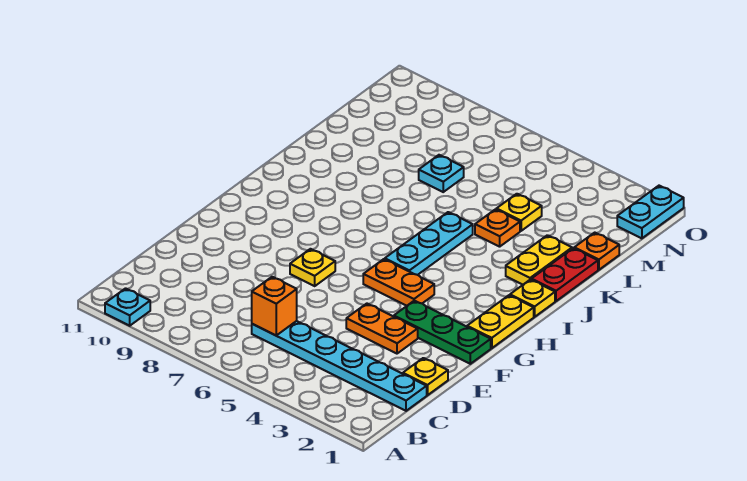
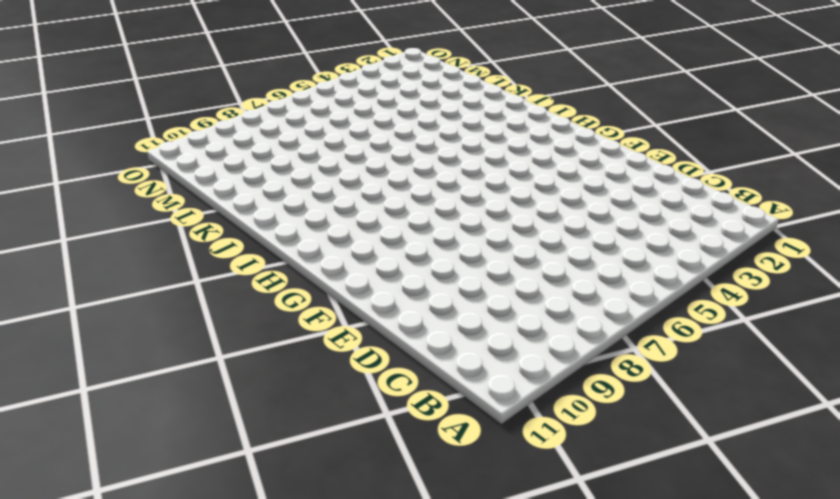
none -> cyan 1x1 plate [105,288,150,326]
none -> cyan 1x6 plate [252,321,427,411]
none -> yellow 1x1 plate [403,358,448,395]

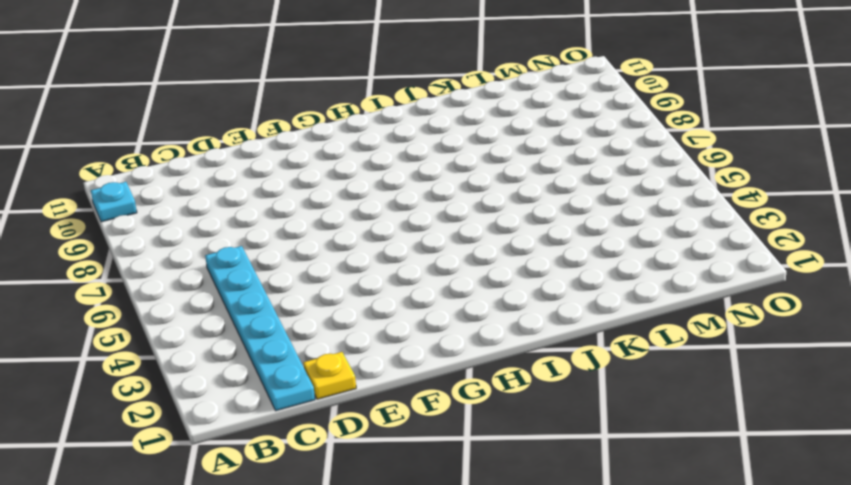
none -> orange 1x2 plate [346,304,418,354]
none -> green 1x3 plate [394,301,491,364]
none -> yellow 1x1 plate [290,249,335,286]

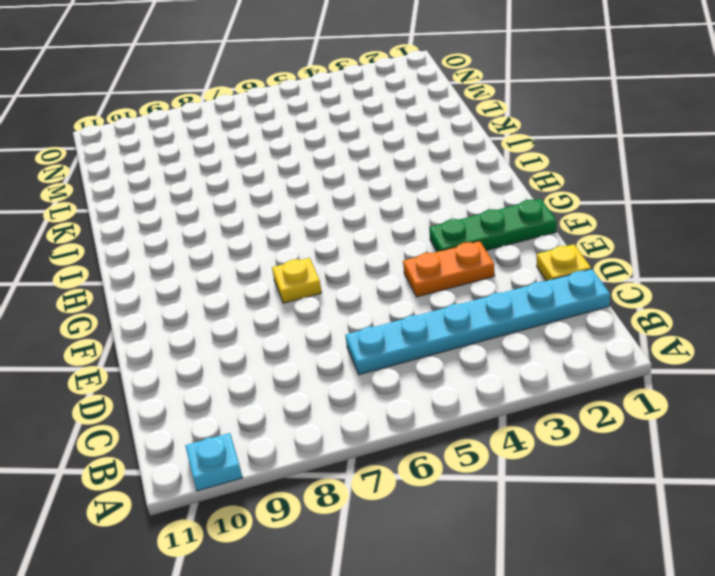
none -> yellow 1x2 plate [467,295,534,348]
none -> orange 1x2 plate [363,259,434,306]
none -> cyan 1x3 plate [385,212,473,275]

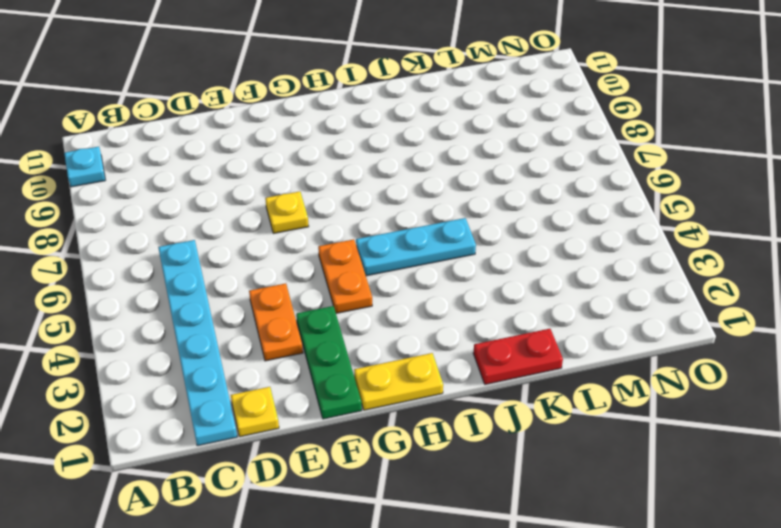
none -> yellow 1x1 plate [510,279,555,317]
none -> yellow 1x2 plate [506,235,572,285]
none -> orange 1x1 plate [475,209,520,247]

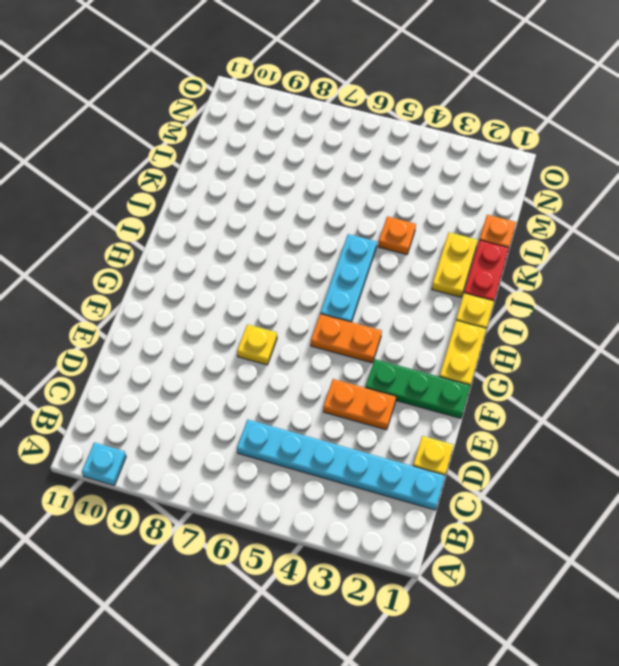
none -> yellow 1x1 plate [496,194,542,231]
none -> cyan 1x1 plate [419,155,464,192]
none -> cyan 1x2 plate [617,186,684,238]

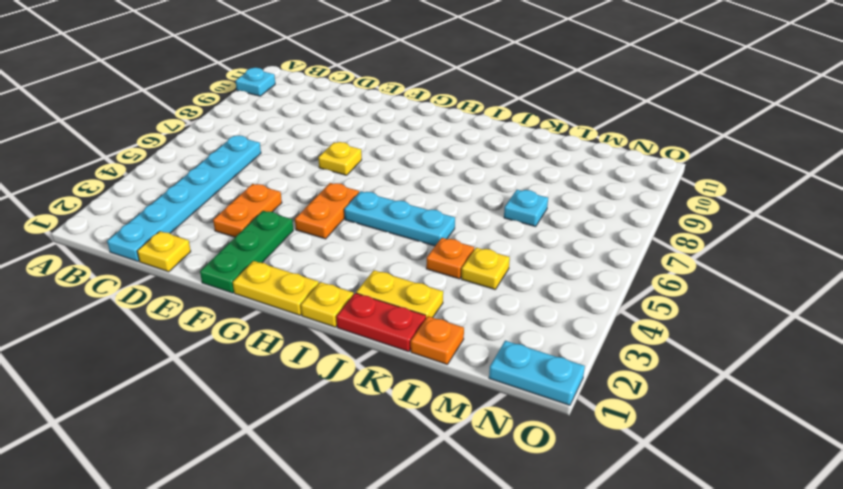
none -> orange 1x1 brick [252,277,297,335]

